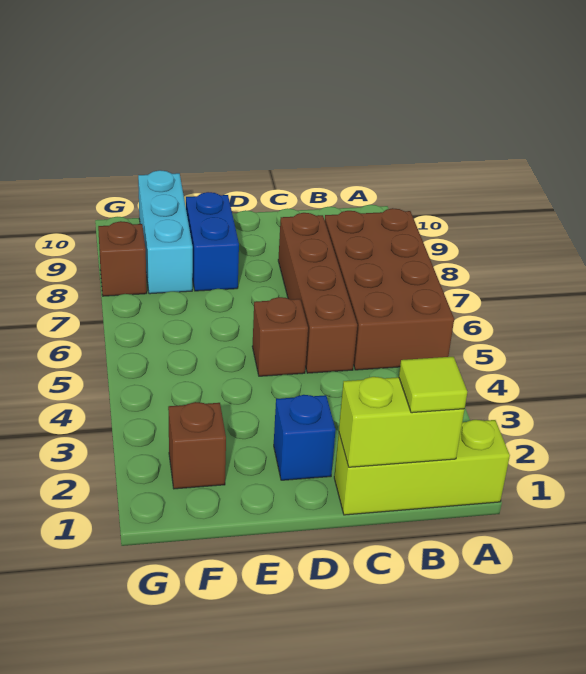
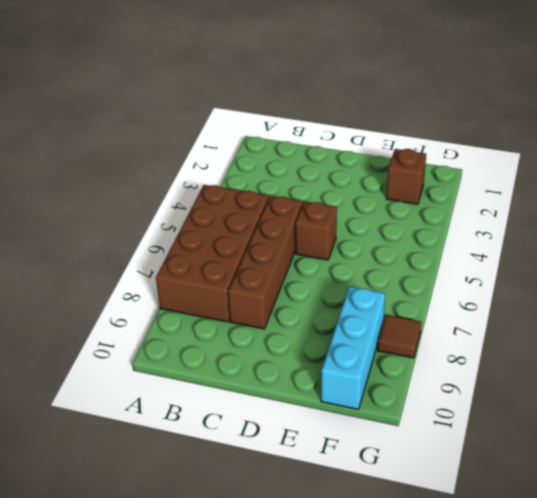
brown 1x1 tile [378,315,421,358] -> brown 1x1 brick [98,221,147,296]
none -> lime 1x3 brick [334,420,510,515]
none -> blue 1x1 brick [274,395,336,480]

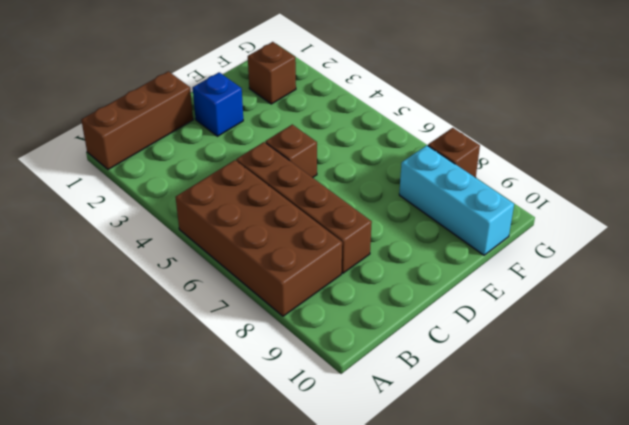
brown 1x3 brick [81,71,193,169] -> lime 1x3 brick [334,420,510,515]
none -> blue 1x2 brick [186,192,239,291]
none -> lime 1x2 brick [339,377,464,467]

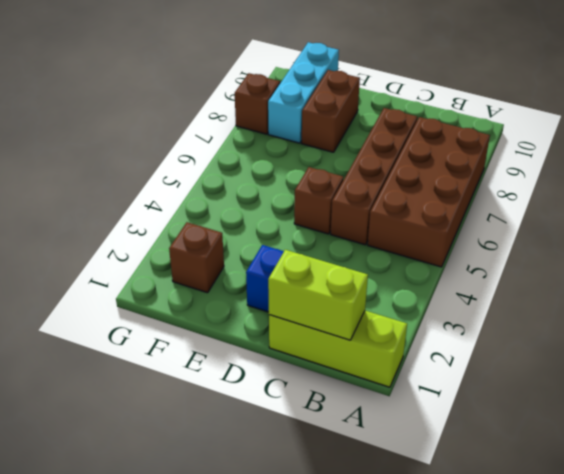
brown 1x2 brick [302,70,360,152] -> blue 1x2 brick [186,192,239,291]
none -> lime 1x1 tile [399,357,467,413]

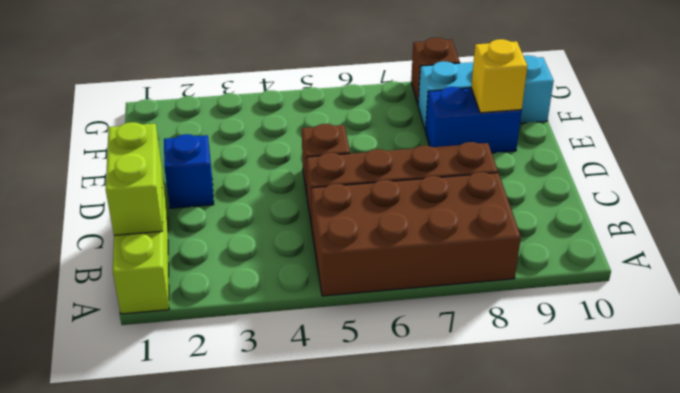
yellow 1x1 brick [471,39,528,113] -> none
none -> brown 1x1 brick [168,402,226,489]
none -> lime 1x1 tile [399,357,467,413]

